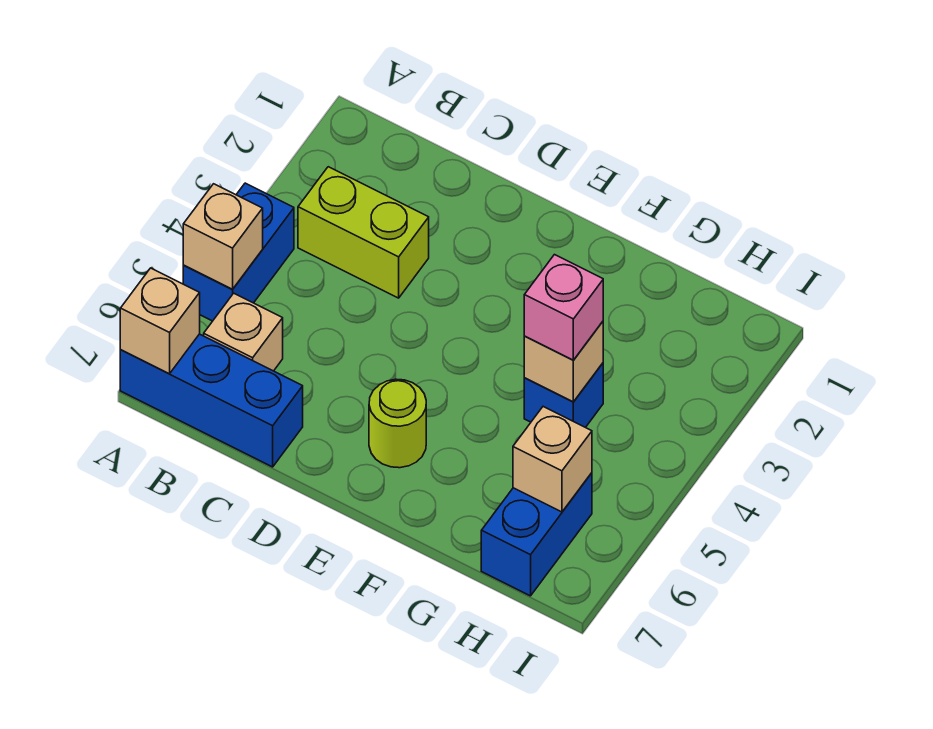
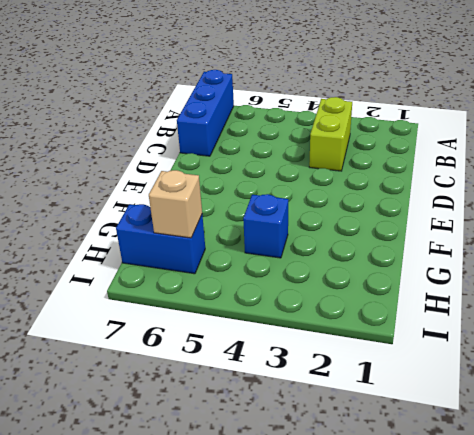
none -> blue 1x2 brick [183,183,294,321]
none -> tan 1x1 brick [204,293,283,371]
none -> lime 1x1 round brick [369,379,426,468]

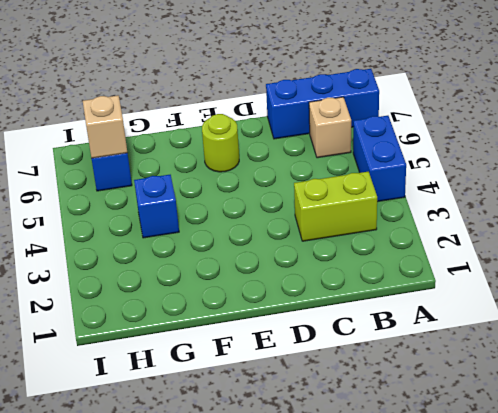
none -> tan 1x1 brick [183,184,263,289]
none -> tan 1x1 brick [120,268,200,374]
none -> tan 1x1 brick [524,322,603,402]

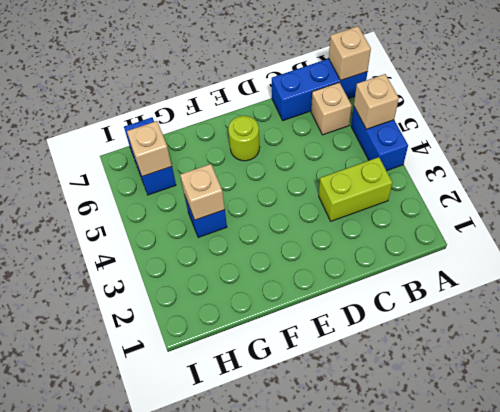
none -> pink 1x1 brick [524,255,603,360]

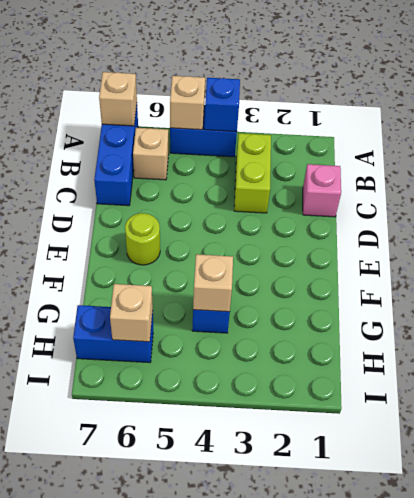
blue 1x1 brick [204,78,240,132] -> none
pink 1x1 brick [303,164,341,217] -> pink 1x1 brick moved to [524,255,603,360]

